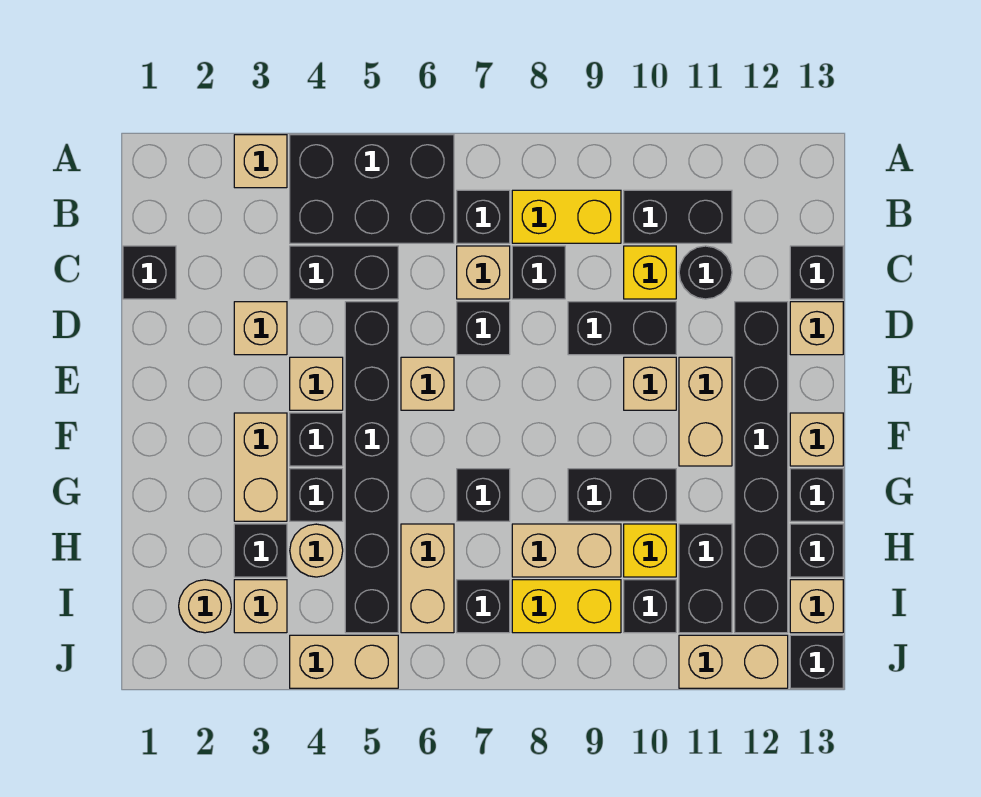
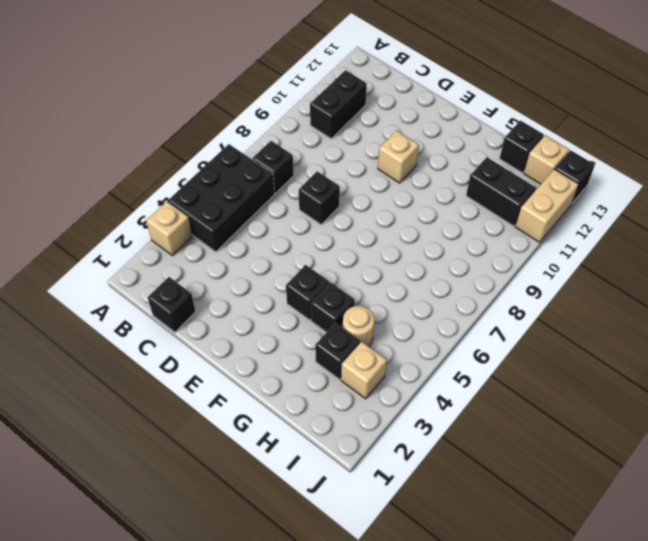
none -> yellow 1x2 brick [512,190,621,243]
none -> black 1x2 brick [290,246,398,299]
none -> tan 1x1 brick [457,246,510,299]
none -> black 1x1 brick [512,246,565,299]

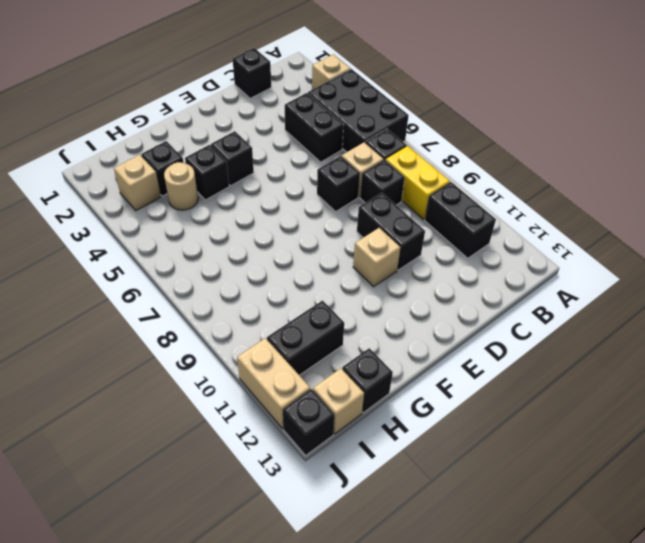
none -> yellow 1x1 brick [624,246,676,299]
none -> black 1x1 round brick [679,246,732,299]
none -> black 1x1 brick [790,246,843,299]
none -> tan 1x1 brick [234,302,287,355]

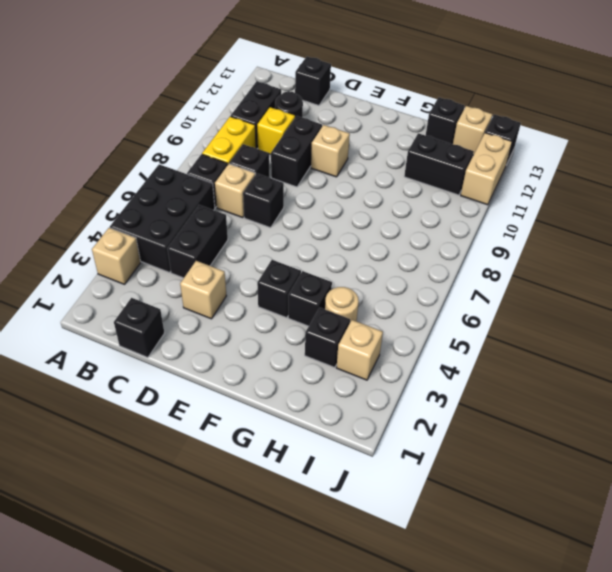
none -> black 1x6 brick [345,302,398,633]
none -> black 1x6 brick [735,302,788,633]
none -> tan 1x1 brick [790,302,843,355]
none -> tan 1x1 brick [290,357,343,410]

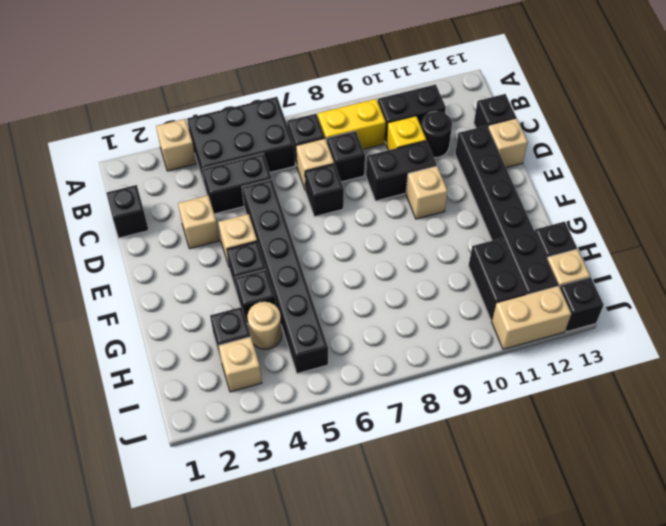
none -> tan 1x1 brick [401,357,454,410]
none -> tan 1x2 brick [679,357,732,466]
none -> tan 1x2 brick [234,413,287,521]
none -> tan 1x1 brick [790,413,843,466]

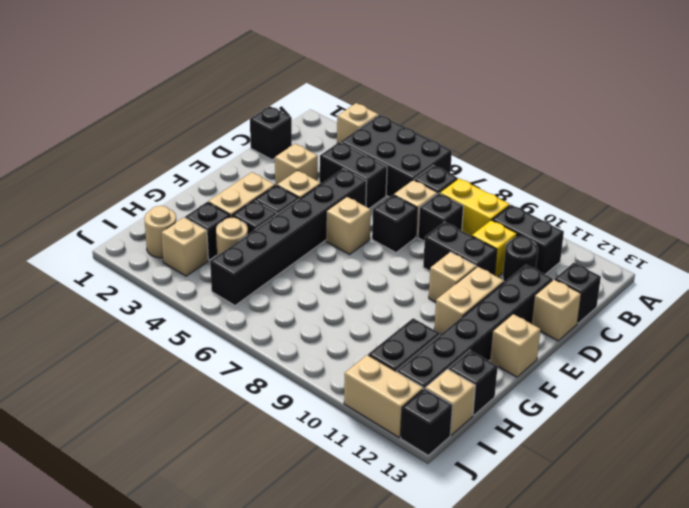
none -> black 1x1 brick [457,469,510,521]
none -> black 1x2 brick [568,469,676,521]
none -> black 1x1 brick [790,469,843,521]
none -> tan 1x2 brick [401,524,454,633]

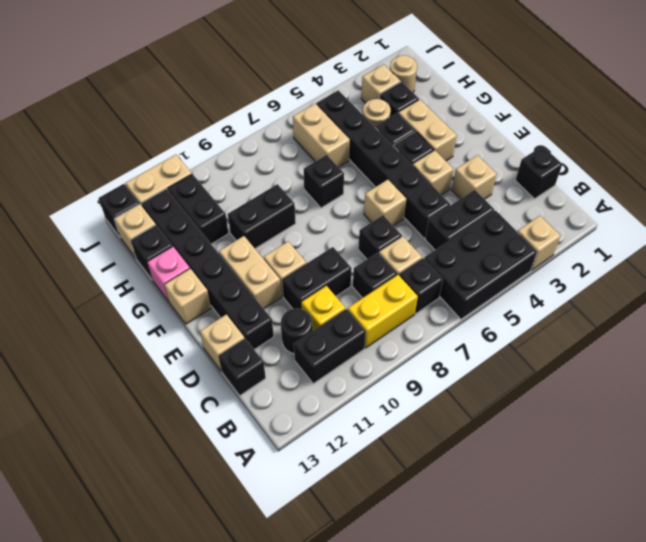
pink 1x1 brick [147,247,190,301] -> black 1x1 brick [790,469,843,521]
none -> tan 1x2 brick [512,524,621,577]
none -> yellow 1x1 brick [624,524,676,577]
none -> black 1x1 brick [457,580,510,633]
none -> yellow 1x2 brick [512,580,621,633]

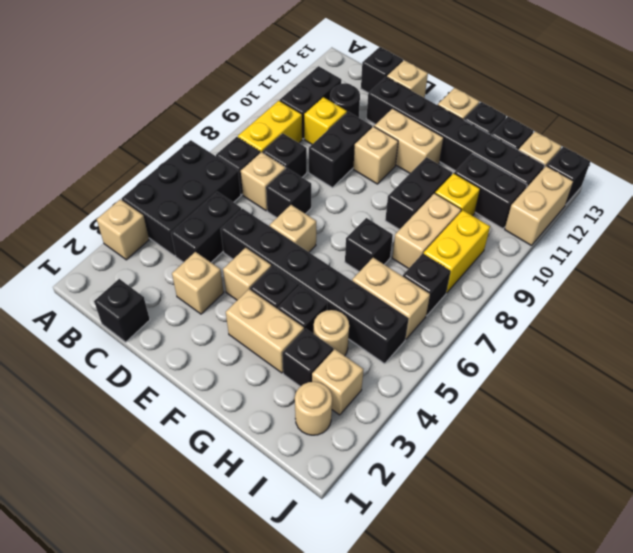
none -> black 1x1 brick [624,580,676,633]
none -> tan 1x2 brick [290,635,398,688]

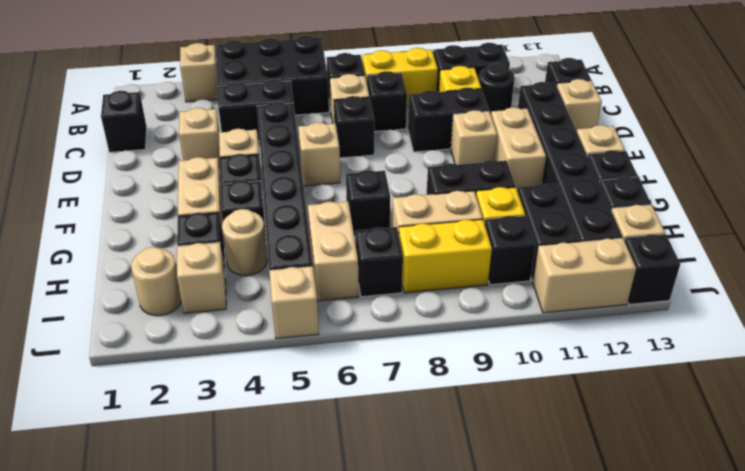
tan 1x1 brick [269,266,319,339] -> tan 1x2 brick [290,635,398,688]

